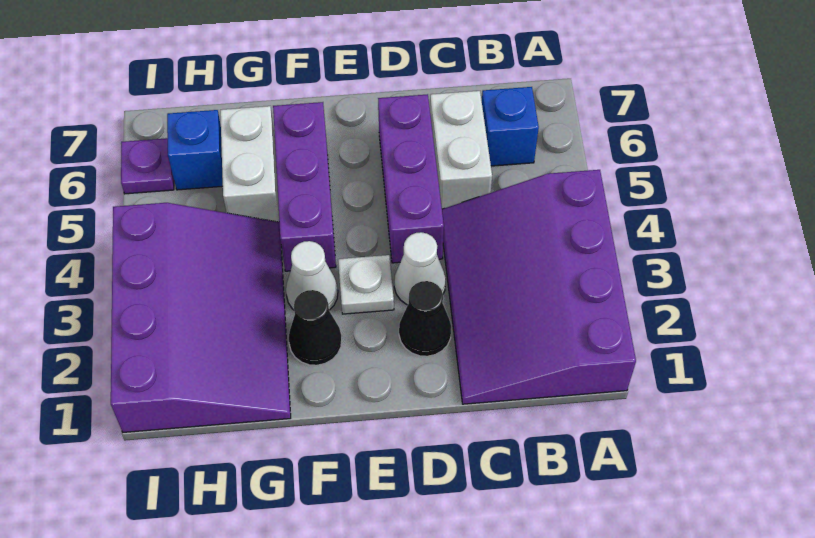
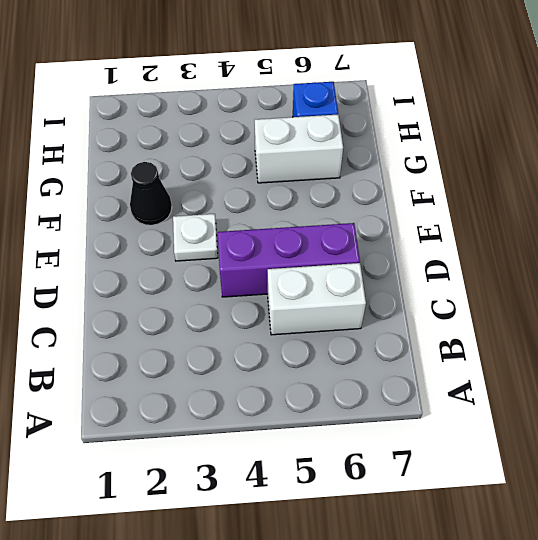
none -> purple 3x4 slope [442,170,636,404]
none -> blue 1x1 brick [482,87,539,166]
none -> black 1x1 cone [399,281,451,356]

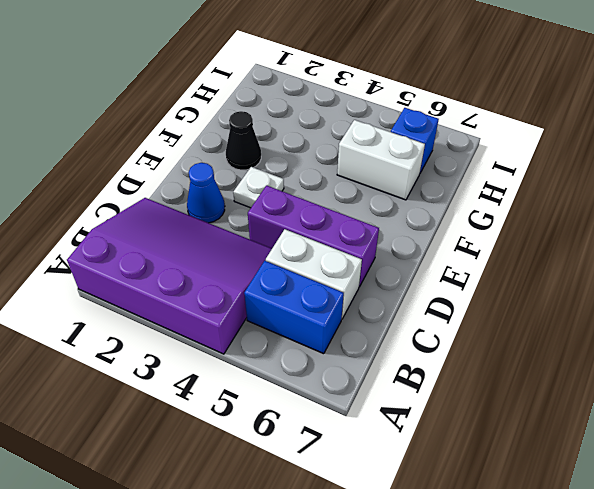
blue 1x2 brick [244,261,344,354] -> blue 1x1 brick [482,87,539,166]
blue 1x1 cone [187,163,225,223] -> black 1x1 cone [399,281,451,356]
none -> white 1x1 cone [394,232,446,305]
none -> white 1x1 cone [286,241,338,310]
none -> purple 1x3 brick [273,102,336,271]

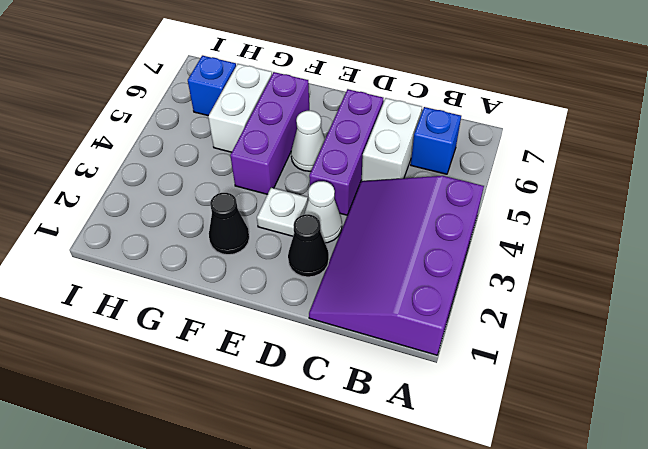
white 1x1 cone [291,111,325,171] -> white 1x1 cone moved to [286,241,338,310]
none -> purple 3x4 slope [111,203,291,432]
none -> purple 1x1 plate [121,138,174,194]

